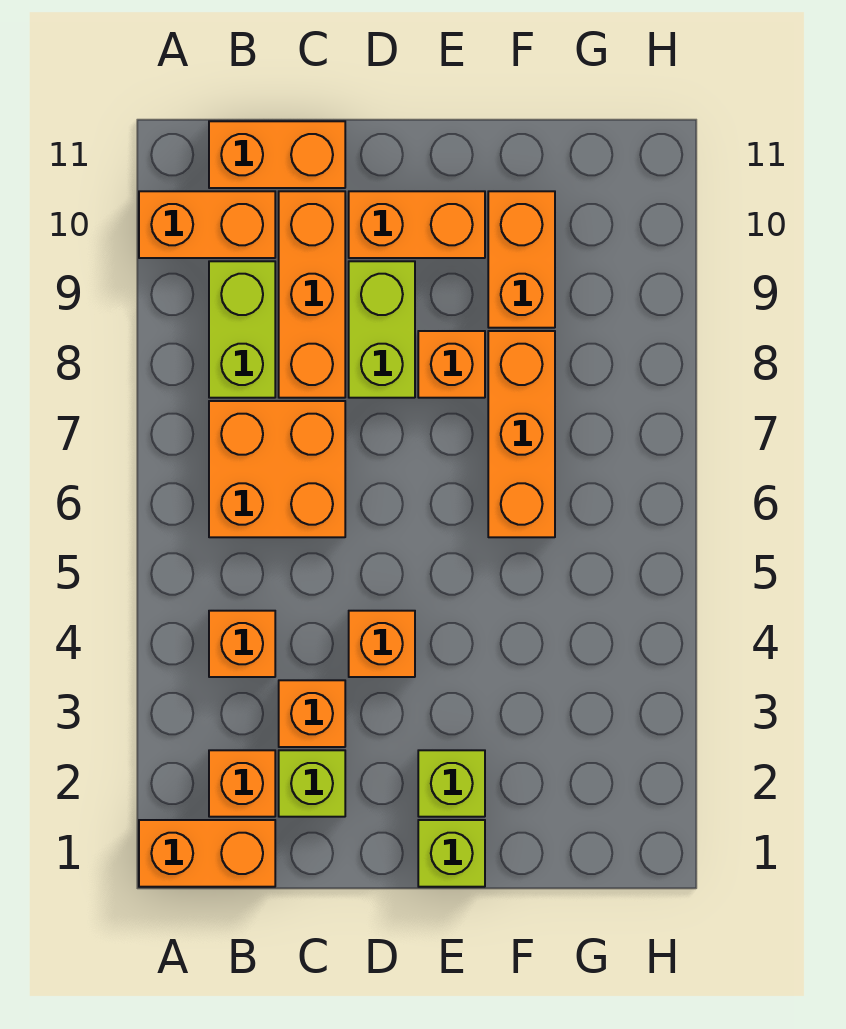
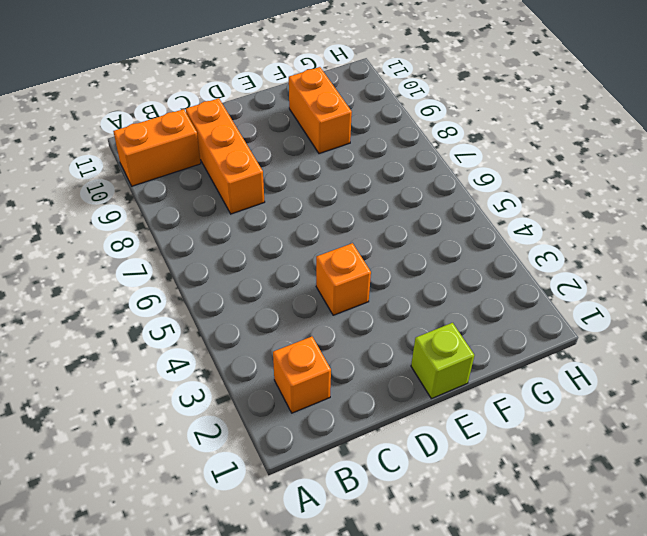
none -> orange 1x2 brick [139,820,275,887]
none -> orange 1x1 brick [209,611,275,677]
none -> orange 2x2 brick [209,401,345,537]

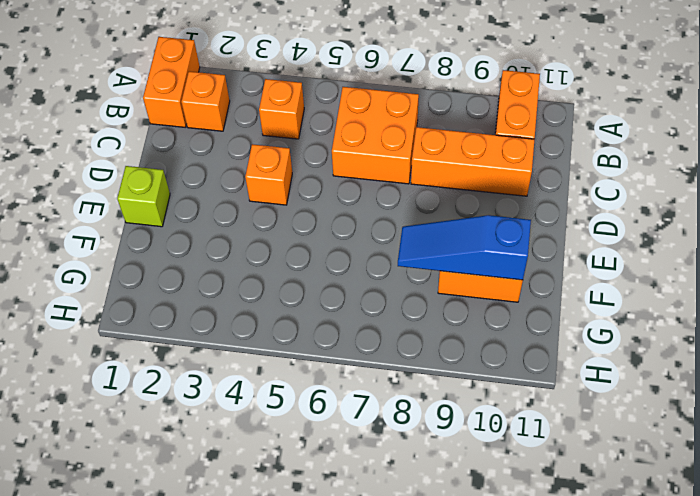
blue 1x3 slope [398,215,531,280] -> none
none -> lime 1x2 brick [209,261,275,398]
none -> orange 1x2 brick [209,121,345,188]
none -> lime 1x1 brick [279,750,345,817]

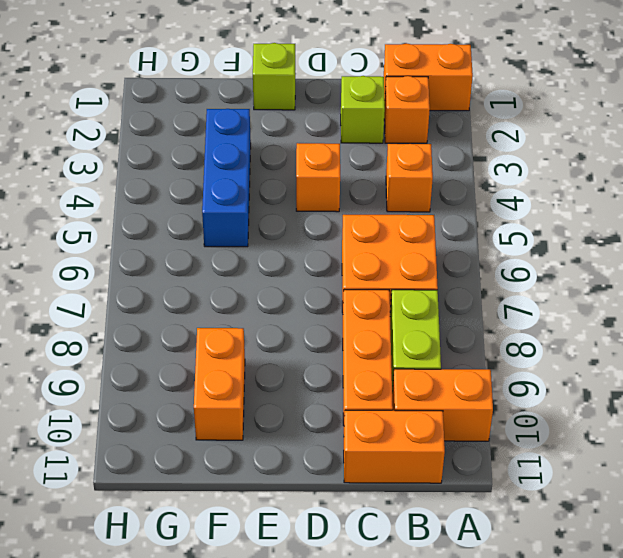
blue 1x3 brick [202,109,251,247] -> none
none -> orange 1x1 brick [279,680,345,747]
none -> lime 1x2 brick [349,261,415,398]
none -> orange 1x2 brick [349,191,485,258]

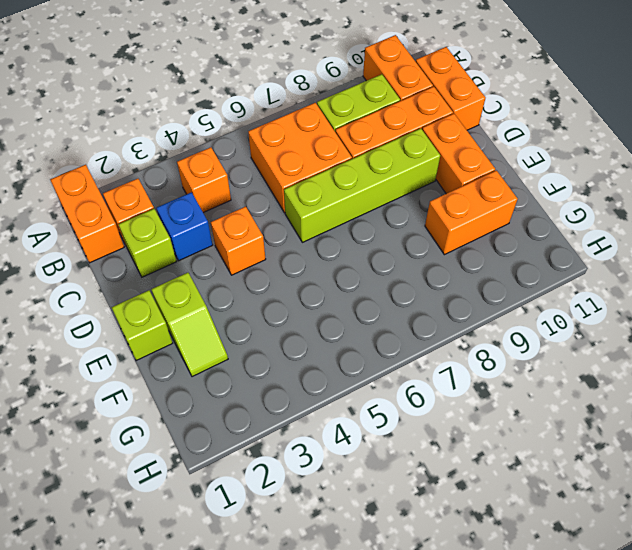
blue 1x1 brick [157,192,213,261] -> orange 1x1 brick [279,680,345,747]
lime 1x4 brick [284,128,440,242] -> lime 1x2 brick [349,261,415,398]
lime 1x2 slope [151,273,228,377] -> lime 1x1 brick [418,750,485,817]
none -> orange 1x1 brick [418,331,485,398]
none -> orange 1x3 brick [488,331,555,537]

